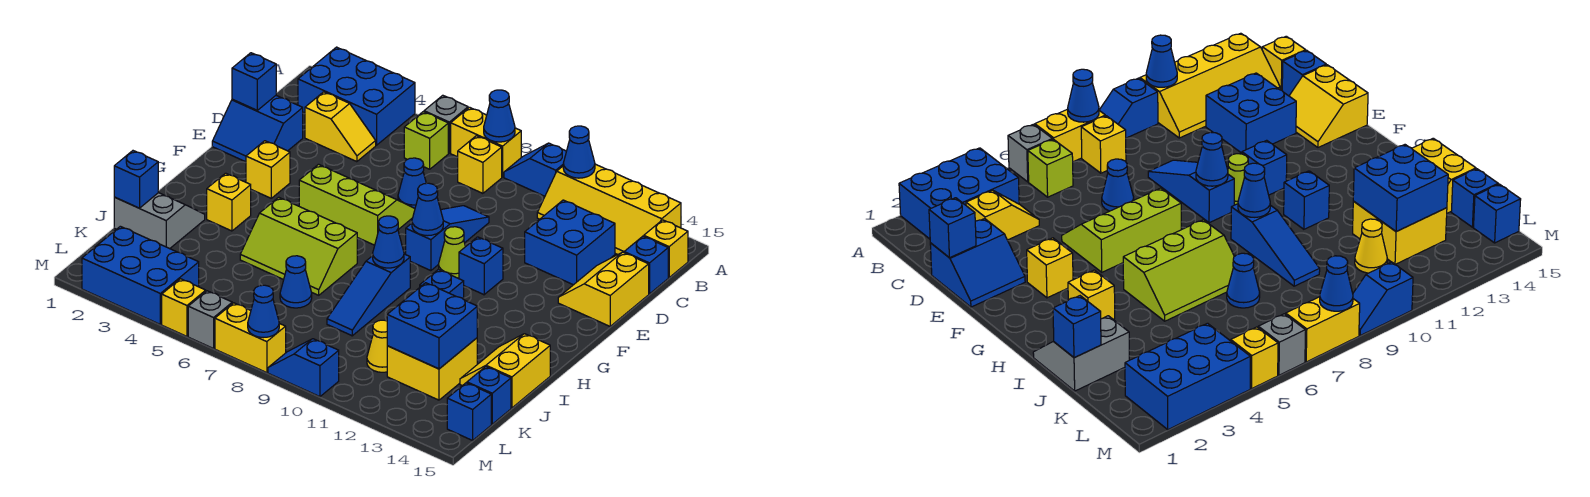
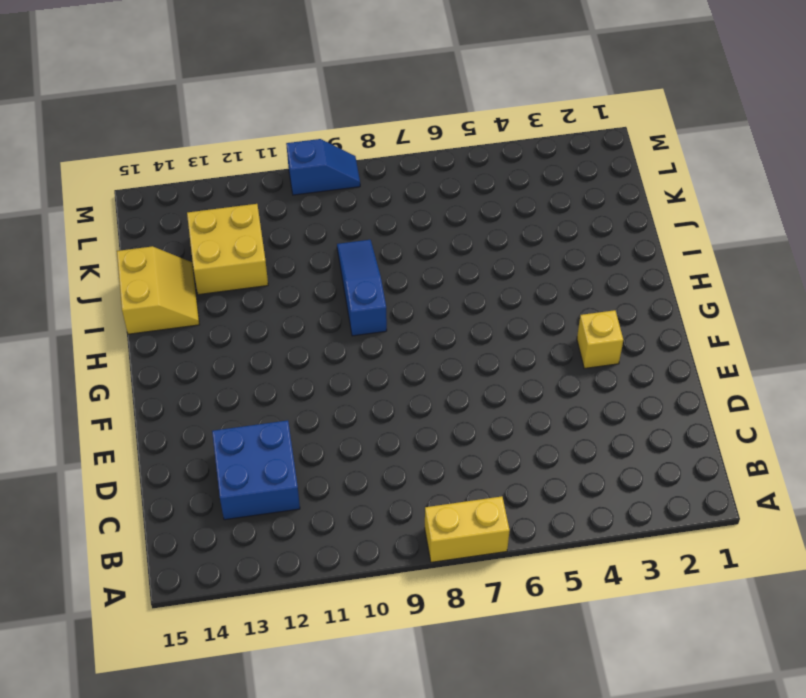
none -> blue 2x3 brick [298,47,415,145]
none -> grey 1x1 brick [424,95,468,153]
none -> blue 1x2 slope [504,143,566,196]
none -> yellow 2x4 slope [537,164,681,255]

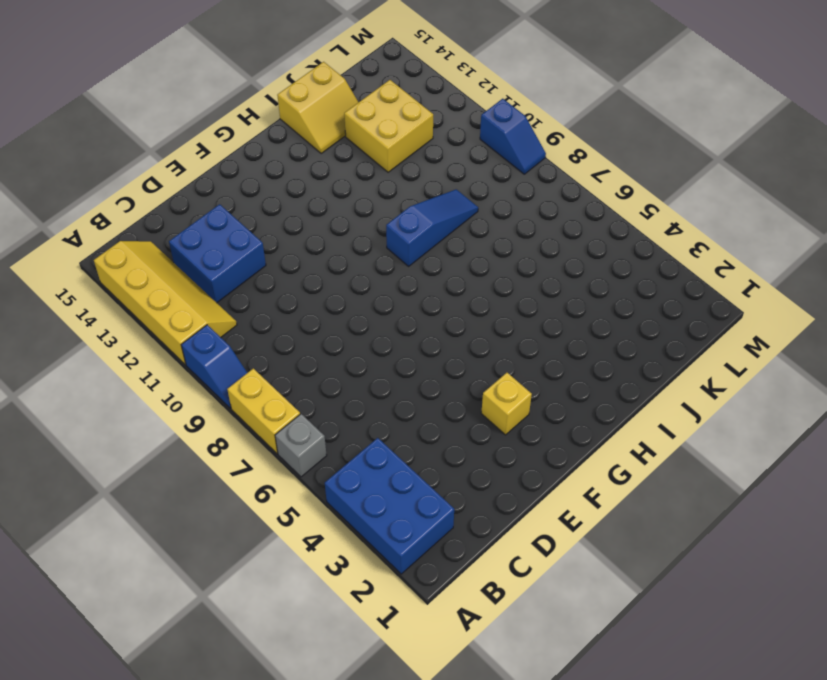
none -> lime 1x1 brick [404,112,448,169]
none -> yellow 1x1 brick [458,136,502,193]
none -> yellow 1x1 brick [644,220,688,278]
none -> yellow 1x2 slope [305,92,376,162]

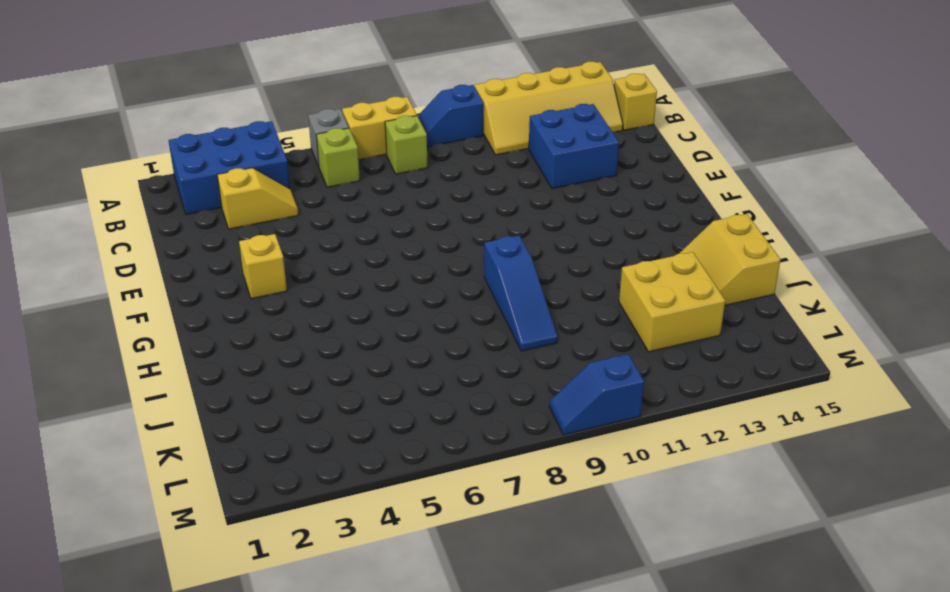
lime 1x1 brick [385,116,428,174] -> yellow 1x1 brick [458,136,502,193]
none -> blue 1x1 brick [624,236,668,294]
none -> blue 2x2 slope [212,96,303,162]
none -> blue 1x1 cone [398,158,426,208]
none -> blue 1x3 slope [406,206,489,271]

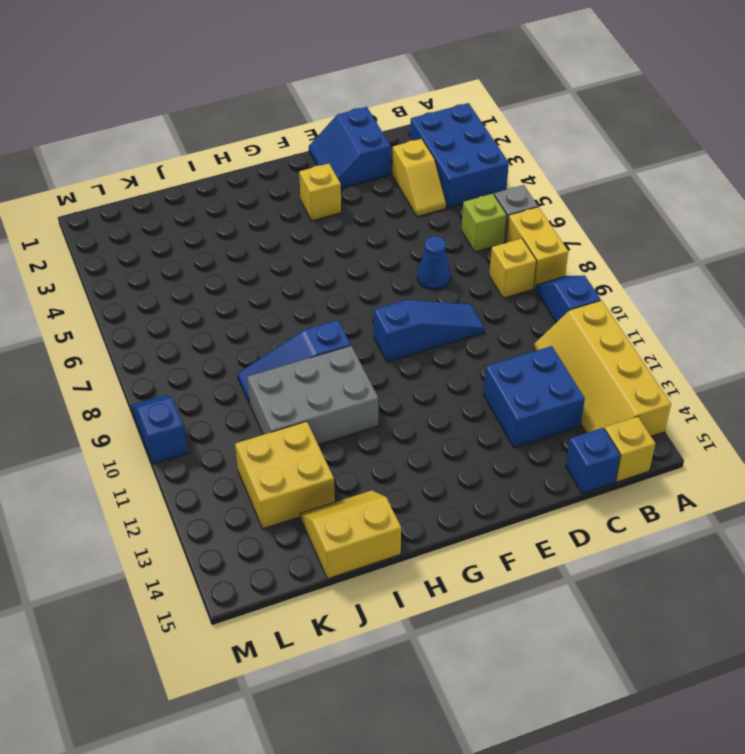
grey 2x3 brick [247,346,378,445] -> blue 1x1 brick [420,269,464,299]
none -> yellow 2x2 slope [558,252,649,326]
none -> lime 2x3 slope [299,164,415,245]
none -> lime 1x1 cone [439,227,465,279]
none -> blue 1x1 brick [459,237,503,295]

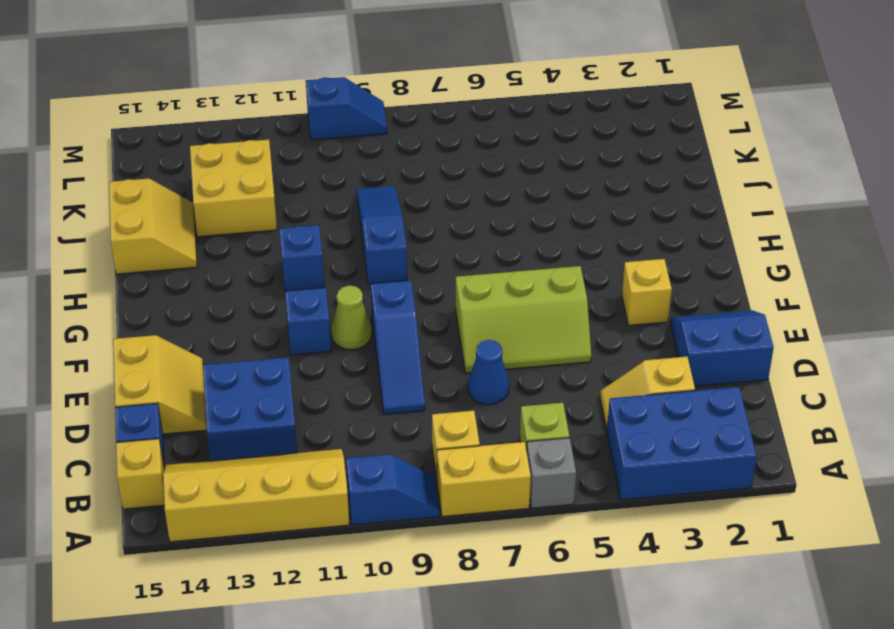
none -> yellow 1x1 brick [207,173,251,231]
none -> lime 2x3 slope [240,197,357,295]
none -> grey 2x2 slope [114,193,205,249]
none -> blue 1x1 cone [280,256,312,308]

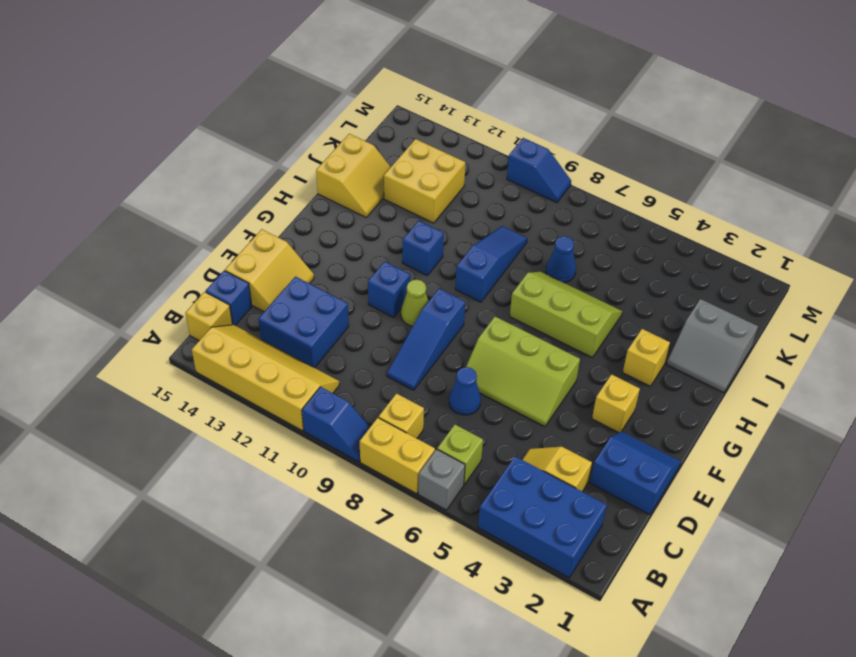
none -> yellow 1x1 cone [367,320,387,372]
none -> blue 1x1 brick [467,367,511,424]
none -> blue 2x3 brick [82,226,199,324]
none -> blue 1x1 brick [447,383,491,440]

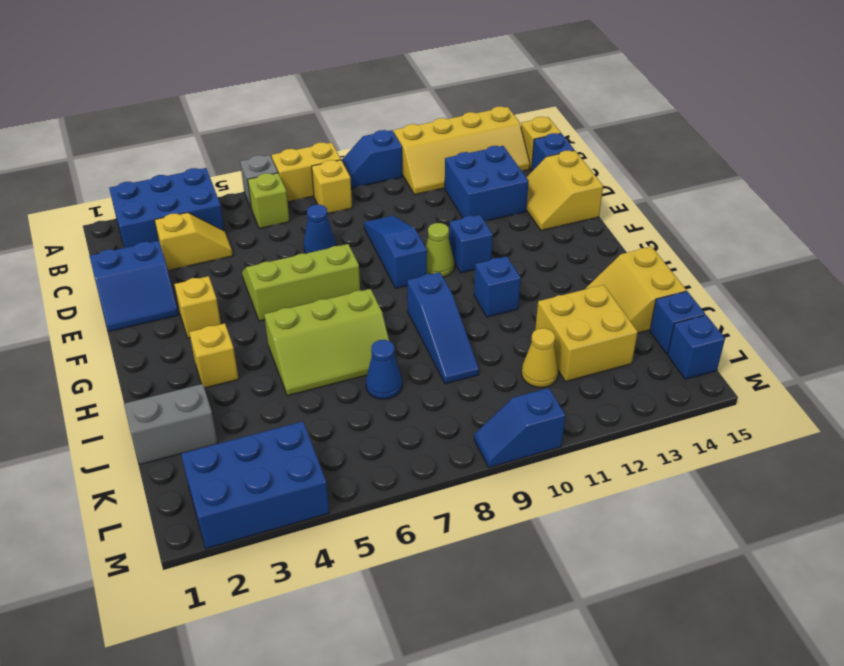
none -> yellow 1x1 brick [162,279,206,336]
none -> grey 1x1 brick [188,291,232,349]
none -> yellow 1x2 brick [215,303,286,373]
none -> blue 1x1 cone [484,90,515,142]

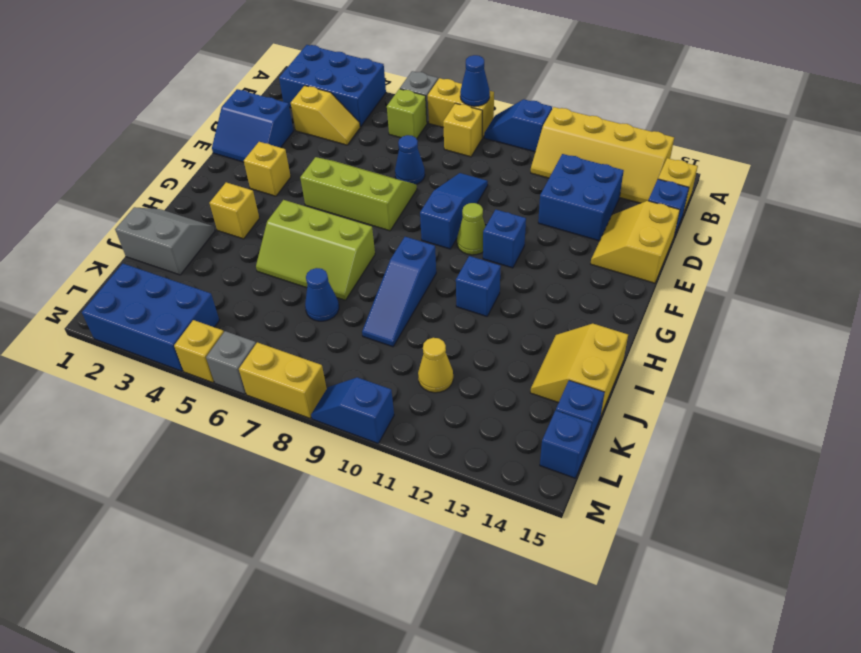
none -> yellow 2x2 brick [387,338,477,400]
none -> blue 1x1 cone [563,126,595,178]
none -> blue 1x1 brick [232,53,276,110]
none -> blue 1x1 cone [412,183,443,236]

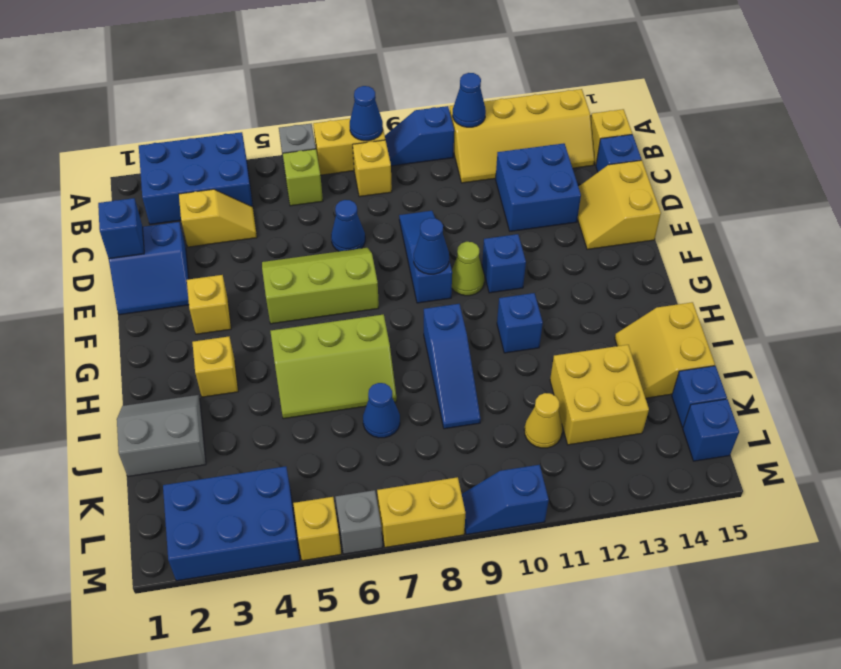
none -> blue 1x1 cone [373,216,404,268]
none -> blue 1x1 brick [114,151,158,208]
none -> blue 2x2 brick [387,283,477,369]
none -> blue 1x1 cone [248,285,279,338]

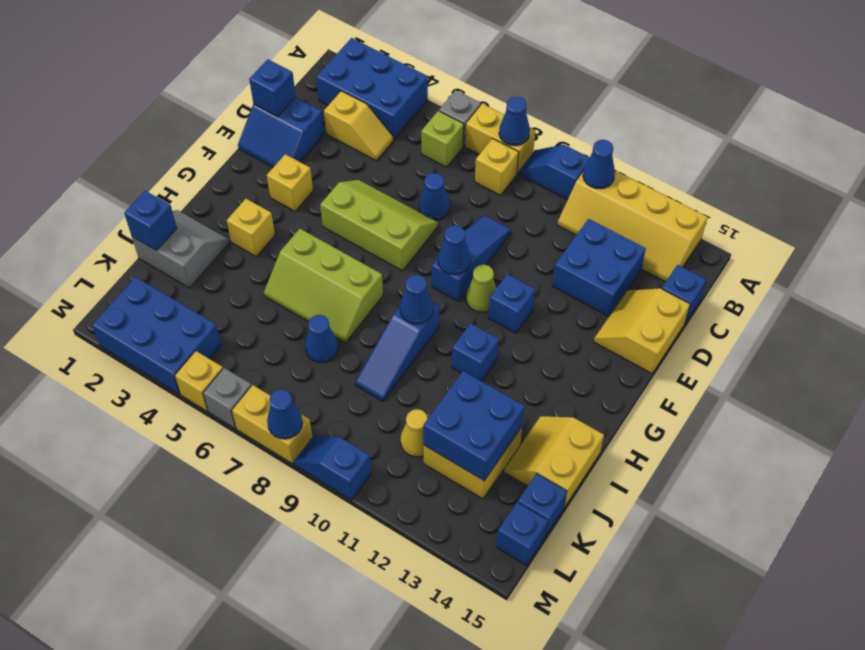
none -> yellow 1x1 brick [644,220,688,278]

